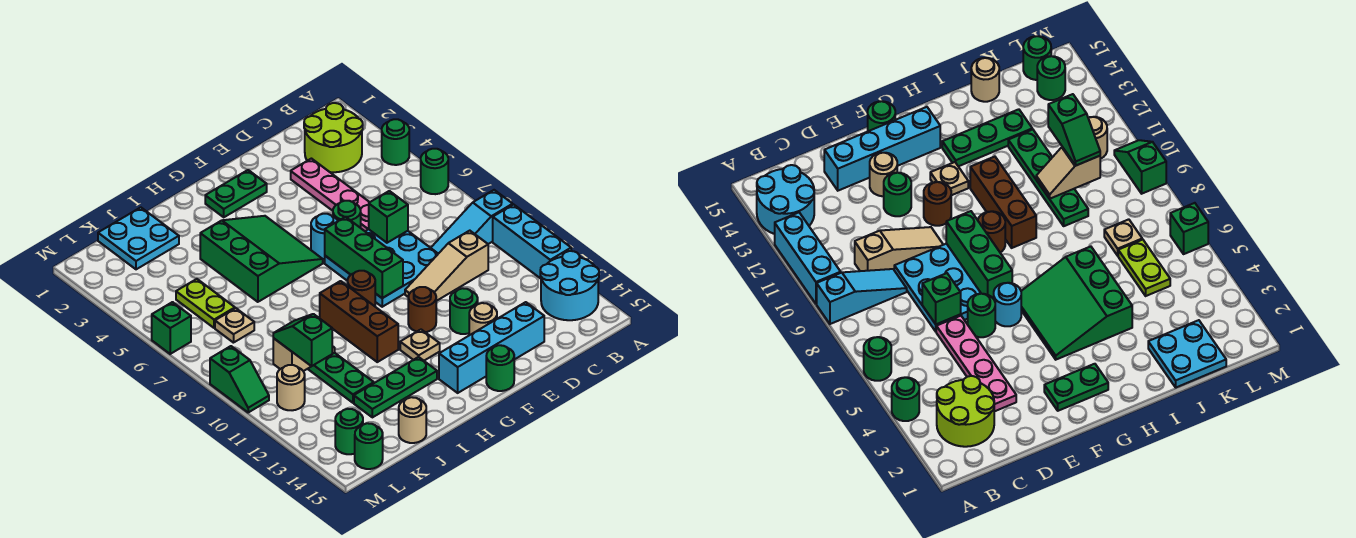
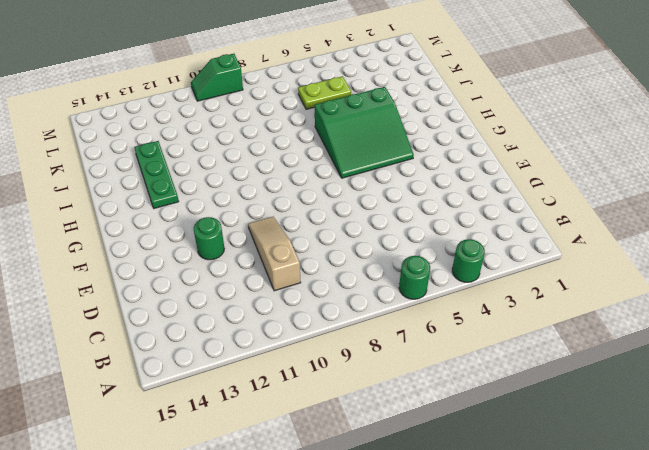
none -> cyan 1x3 slope [431,190,513,254]
none -> cyan 1x3 brick [493,205,571,279]
none -> cyan 2x2 round brick [540,251,599,320]
none -> lime 2x2 round brick [304,103,363,172]

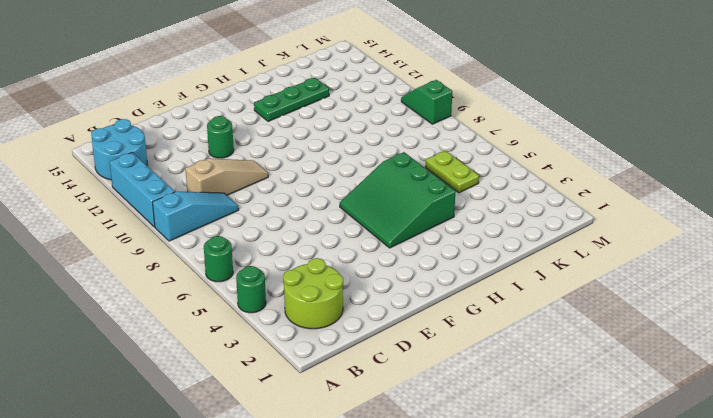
none -> pink 1x4 plate [291,159,370,231]
none -> cyan 3x3 plate [325,229,438,307]
none -> cyan 1x4 brick [439,302,544,393]
none -> green 1x1 round brick [333,201,361,228]

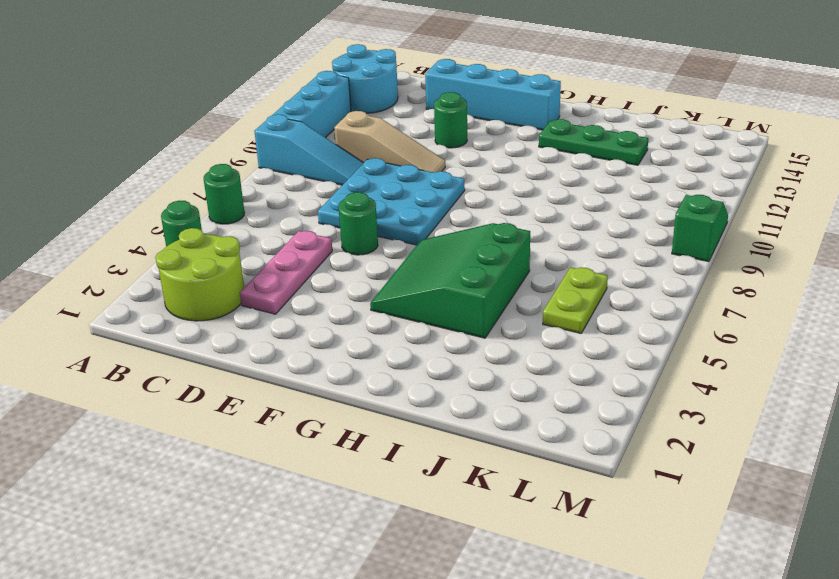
pink 1x3 plate [240,231,332,314] -> pink 1x4 plate [291,159,370,231]
none -> tan 1x1 round brick [469,303,497,335]
none -> green 1x2 plate [205,170,267,217]
none -> cyan 1x1 round brick [311,214,338,259]
none -> brown 1x1 round brick [408,287,436,332]

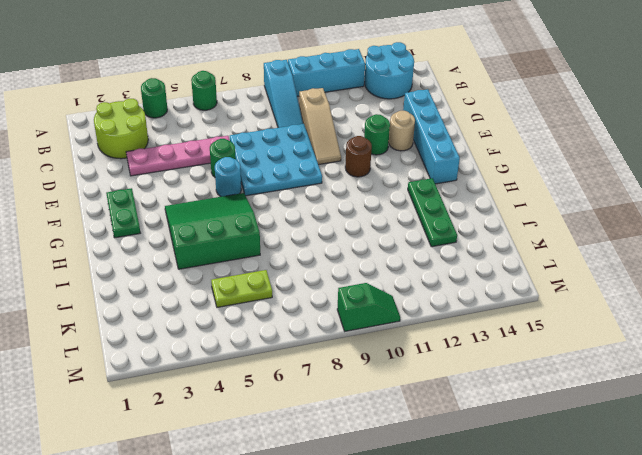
none -> green 1x1 round brick [486,345,514,391]
none -> brown 1x1 round brick [348,271,375,306]
none -> tan 1x1 plate [400,330,440,361]
none -> brown 1x3 brick [320,281,398,362]

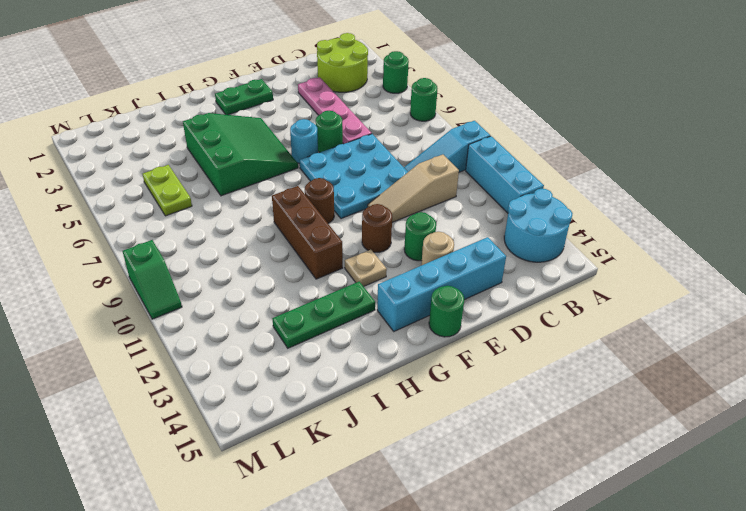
none -> cyan 2x2 plate [98,207,179,269]
none -> green 1x4 plate [308,353,374,403]
none -> tan 1x1 round brick [399,397,426,443]
none -> tan 1x1 plate [215,308,254,343]

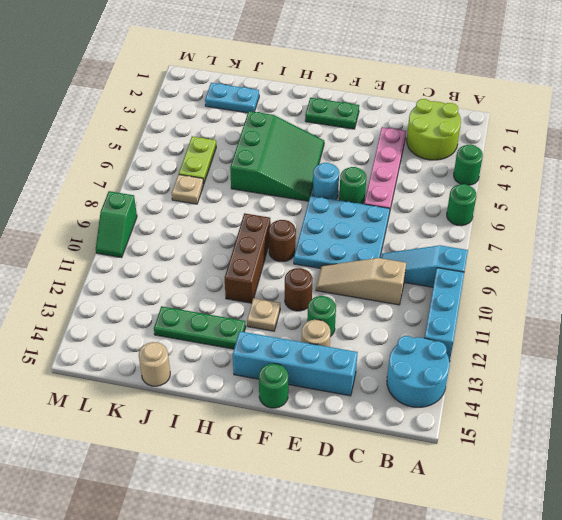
cyan 1x2 plate [205,83,259,113] -> cyan 2x2 plate [98,207,179,269]
none -> green 1x4 plate [308,353,374,403]
none -> tan 1x1 round brick [277,365,305,410]
none -> green 1x1 round brick [335,409,363,454]
none -> green 1x1 round brick [355,423,383,469]

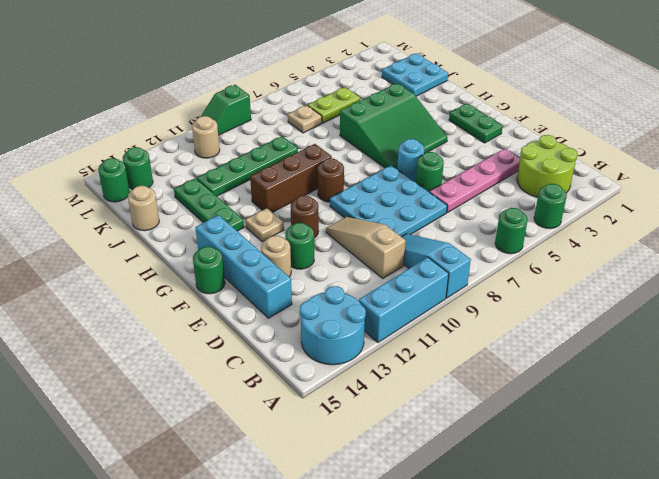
none -> green 1x1 brick [152,302,191,354]
none -> green 1x1 brick [369,191,408,243]
none -> green 1x3 brick [325,217,403,298]
none -> tan 1x2 slope [273,338,335,371]

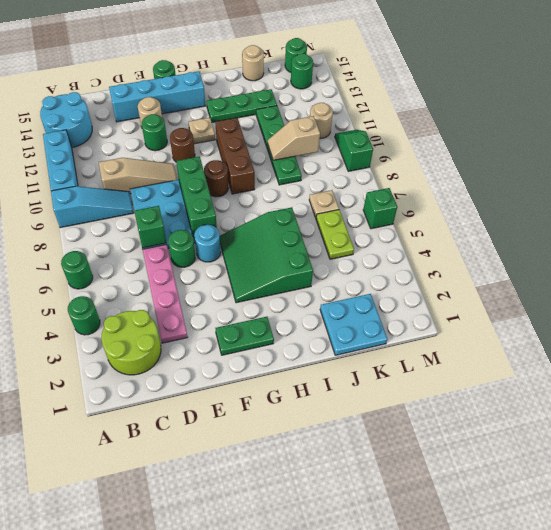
none -> green 1x2 slope [273,314,332,366]

